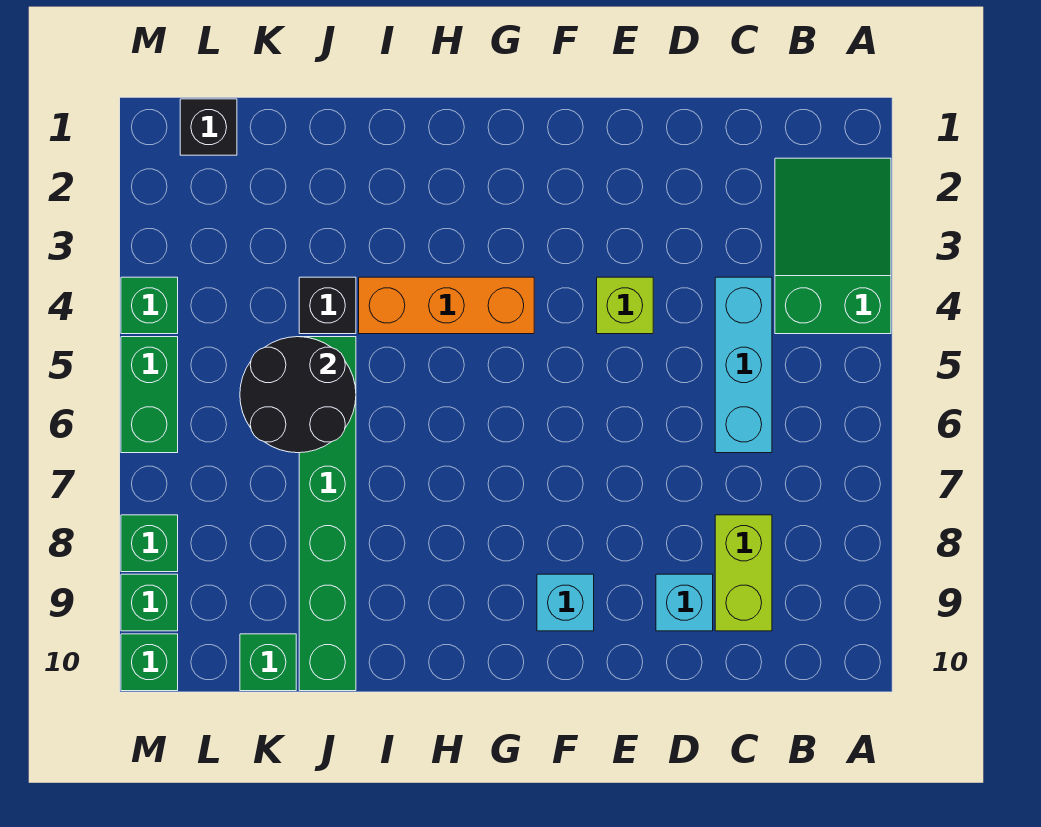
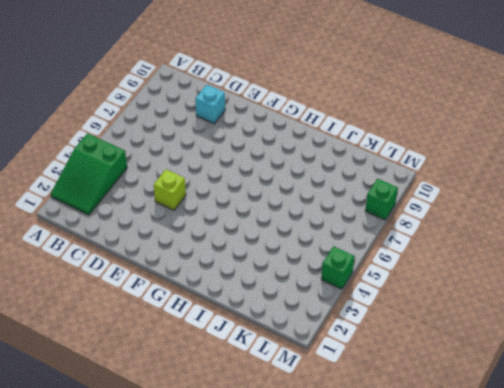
none -> cyan 1x3 brick [715,277,772,453]
none -> lime 1x2 brick [715,515,772,631]
none -> cyan 1x1 brick [537,574,594,631]

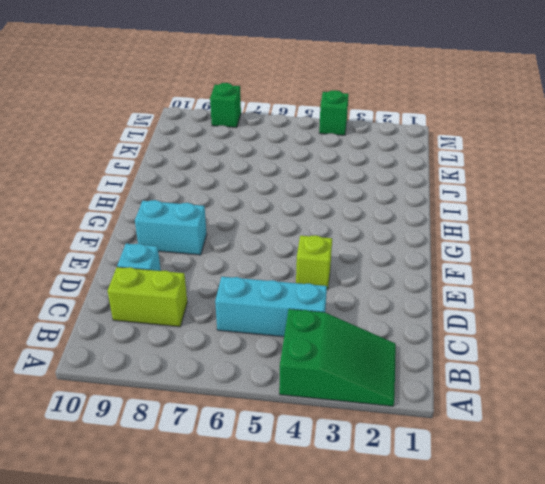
cyan 1x2 brick [135,200,207,255] -> cyan 1x1 brick [537,574,594,631]
none -> orange 1x3 brick [359,277,534,334]
none -> black 1x1 brick [299,277,356,334]
none -> green 1x6 brick [299,337,356,691]

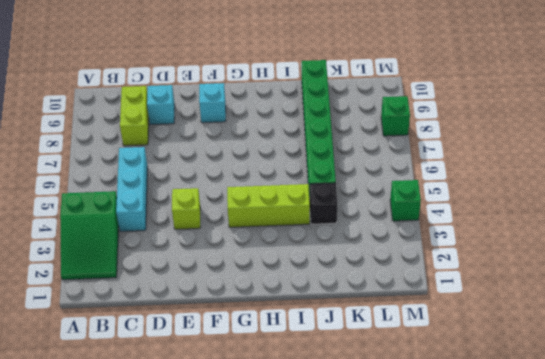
lime 1x3 brick [227,184,310,227] -> orange 1x3 brick [359,277,534,334]
none -> green 1x1 brick [240,634,296,691]
none -> black 1x1 brick [180,99,237,155]
none -> green 1x2 brick [121,337,178,453]

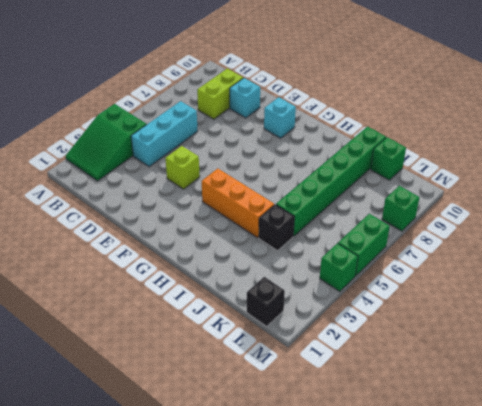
none -> green 1x1 brick [121,574,178,631]
none -> green 1x1 brick [121,634,178,691]
none -> black 2x2 round brick [240,337,356,453]

